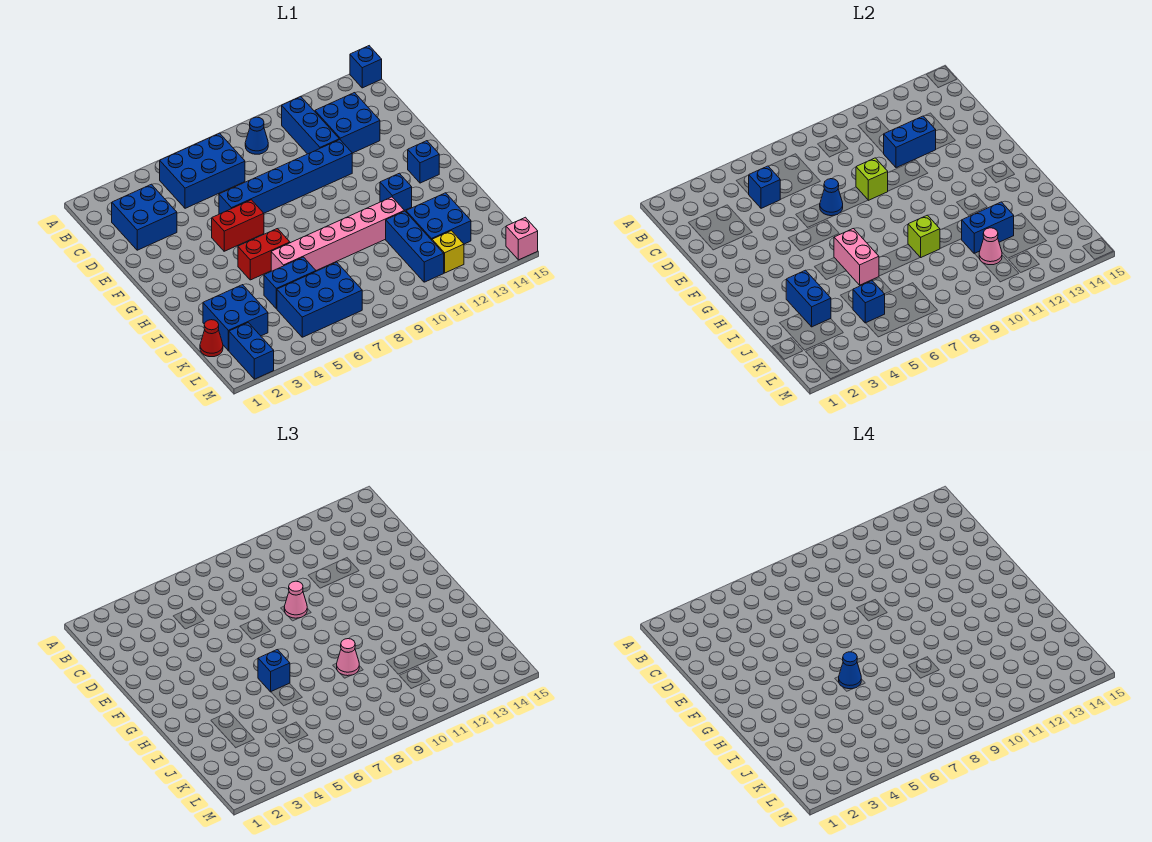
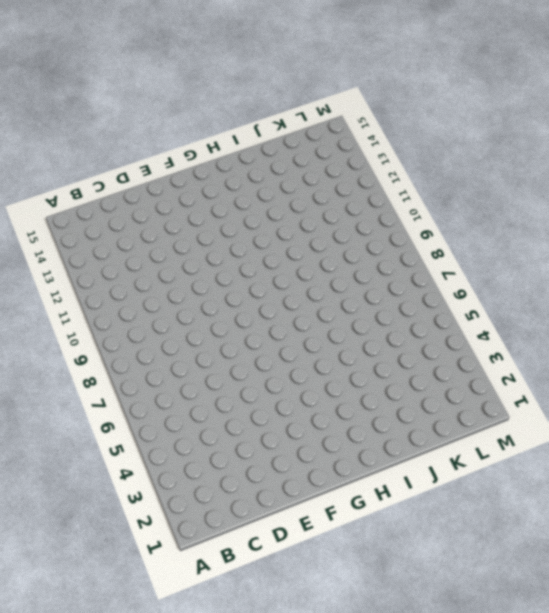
none -> blue 1x1 brick [350,46,382,88]
none -> blue 2x3 brick [160,133,245,208]
none -> blue 1x1 cone [245,117,268,154]
none -> blue 1x3 brick [282,97,339,154]

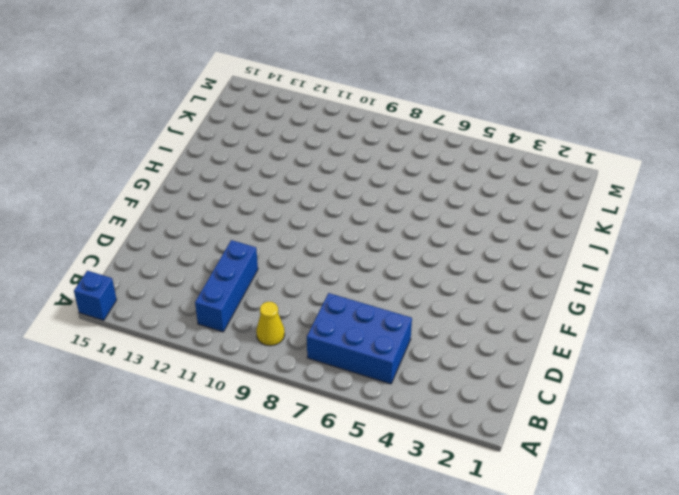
yellow 1x1 cone [256,302,285,346] -> blue 1x1 cone [245,117,268,154]
none -> blue 2x2 brick [112,184,177,250]
none -> blue 2x2 brick [315,93,380,153]
none -> blue 1x6 brick [219,140,352,214]
none -> red 1x2 brick [212,200,264,251]

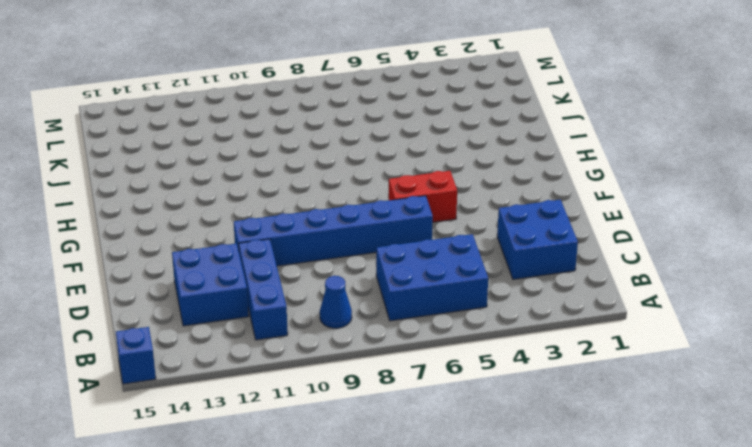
none -> blue 1x1 brick [408,141,439,183]
none -> red 1x2 brick [238,229,290,280]
none -> blue 1x1 brick [380,173,412,211]
none -> pink 1x6 brick [271,197,404,271]

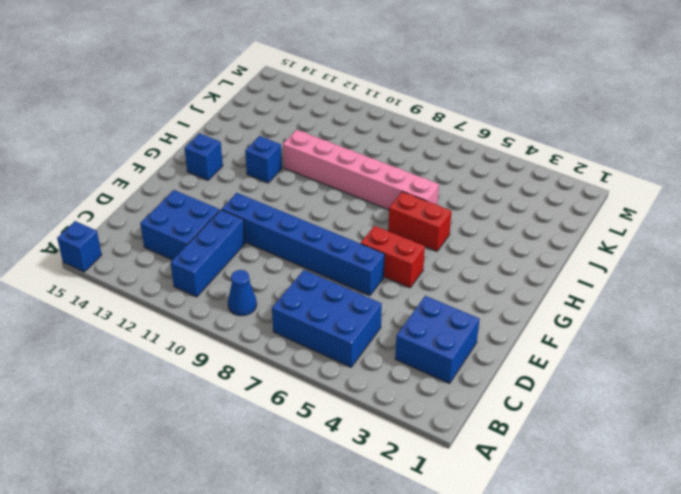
none -> blue 2x2 brick [203,285,268,351]
none -> blue 1x2 brick [264,257,316,309]
none -> blue 1x3 brick [386,211,444,282]
none -> blue 2x2 brick [406,193,471,244]

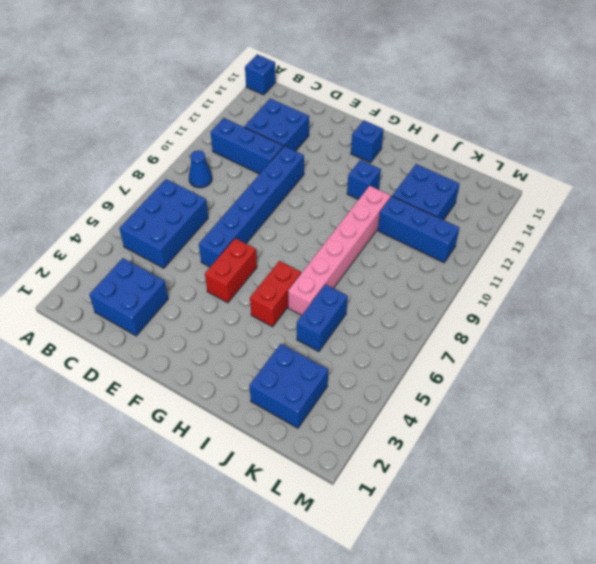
none -> red 1x1 cone [200,320,223,357]
none -> blue 2x3 brick [277,262,362,337]
none -> blue 1x2 brick [229,323,274,379]
none -> yellow 1x1 brick [432,231,464,273]

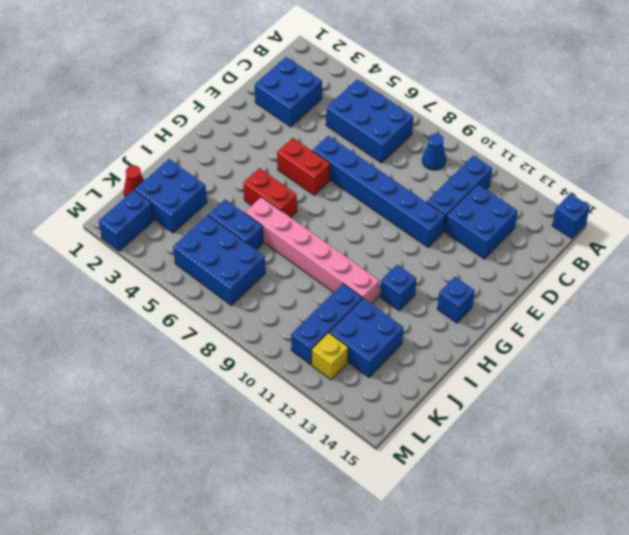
none -> pink 1x1 brick [506,217,538,260]
none -> blue 1x1 brick [749,166,780,208]
none -> blue 1x2 brick [883,116,936,168]
none -> blue 1x1 cone [820,179,843,216]

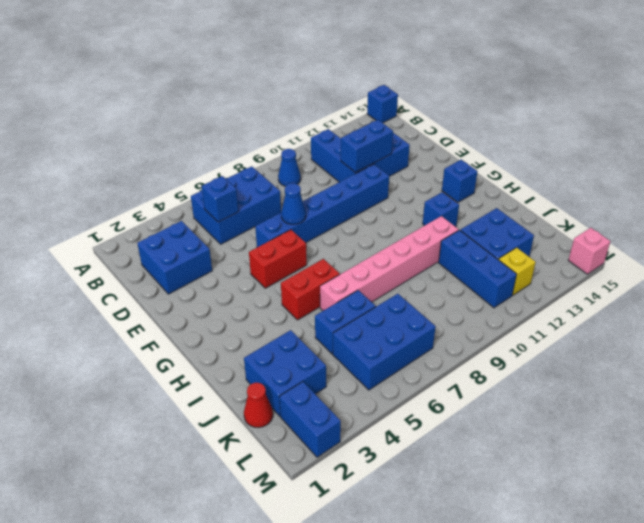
none -> lime 1x1 brick [856,158,888,200]
none -> pink 1x2 brick [834,229,879,285]
none -> blue 1x2 brick [786,270,831,327]
none -> lime 1x1 brick [908,215,940,258]

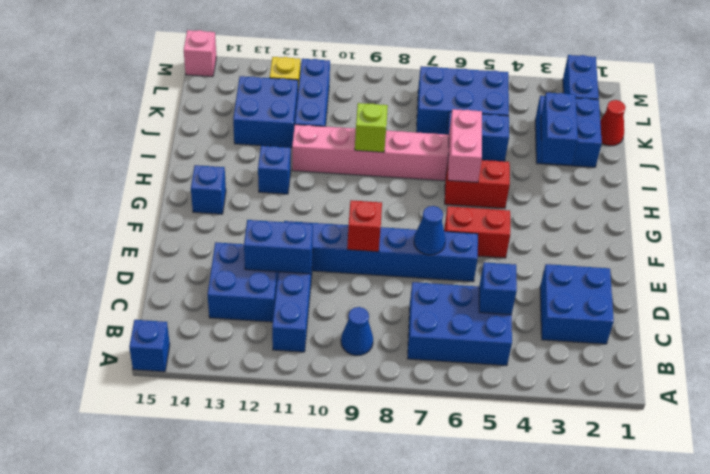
red 1x1 brick [347,200,382,252] -> lime 1x1 brick [856,158,888,200]
none -> blue 1x2 brick [962,202,1014,253]
none -> blue 1x1 brick [853,281,885,323]
none -> pink 1x1 cone [979,228,1002,265]
none -> pink 1x1 cone [284,581,307,618]

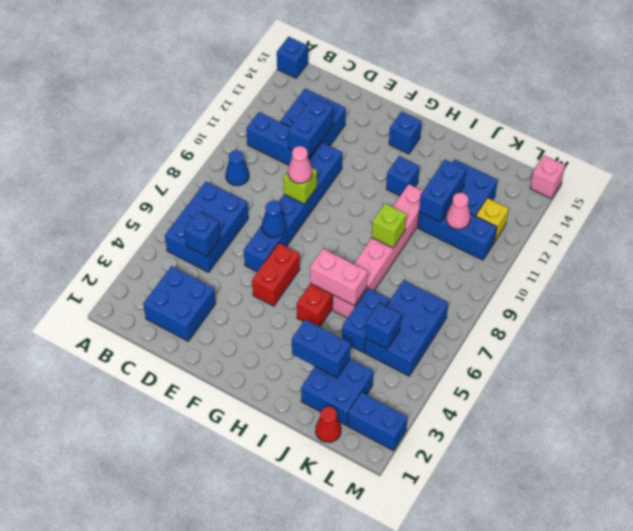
none -> blue 1x1 brick [258,650,290,692]
none -> pink 1x1 cone [337,639,359,676]
none -> blue 1x1 cone [839,652,861,689]

